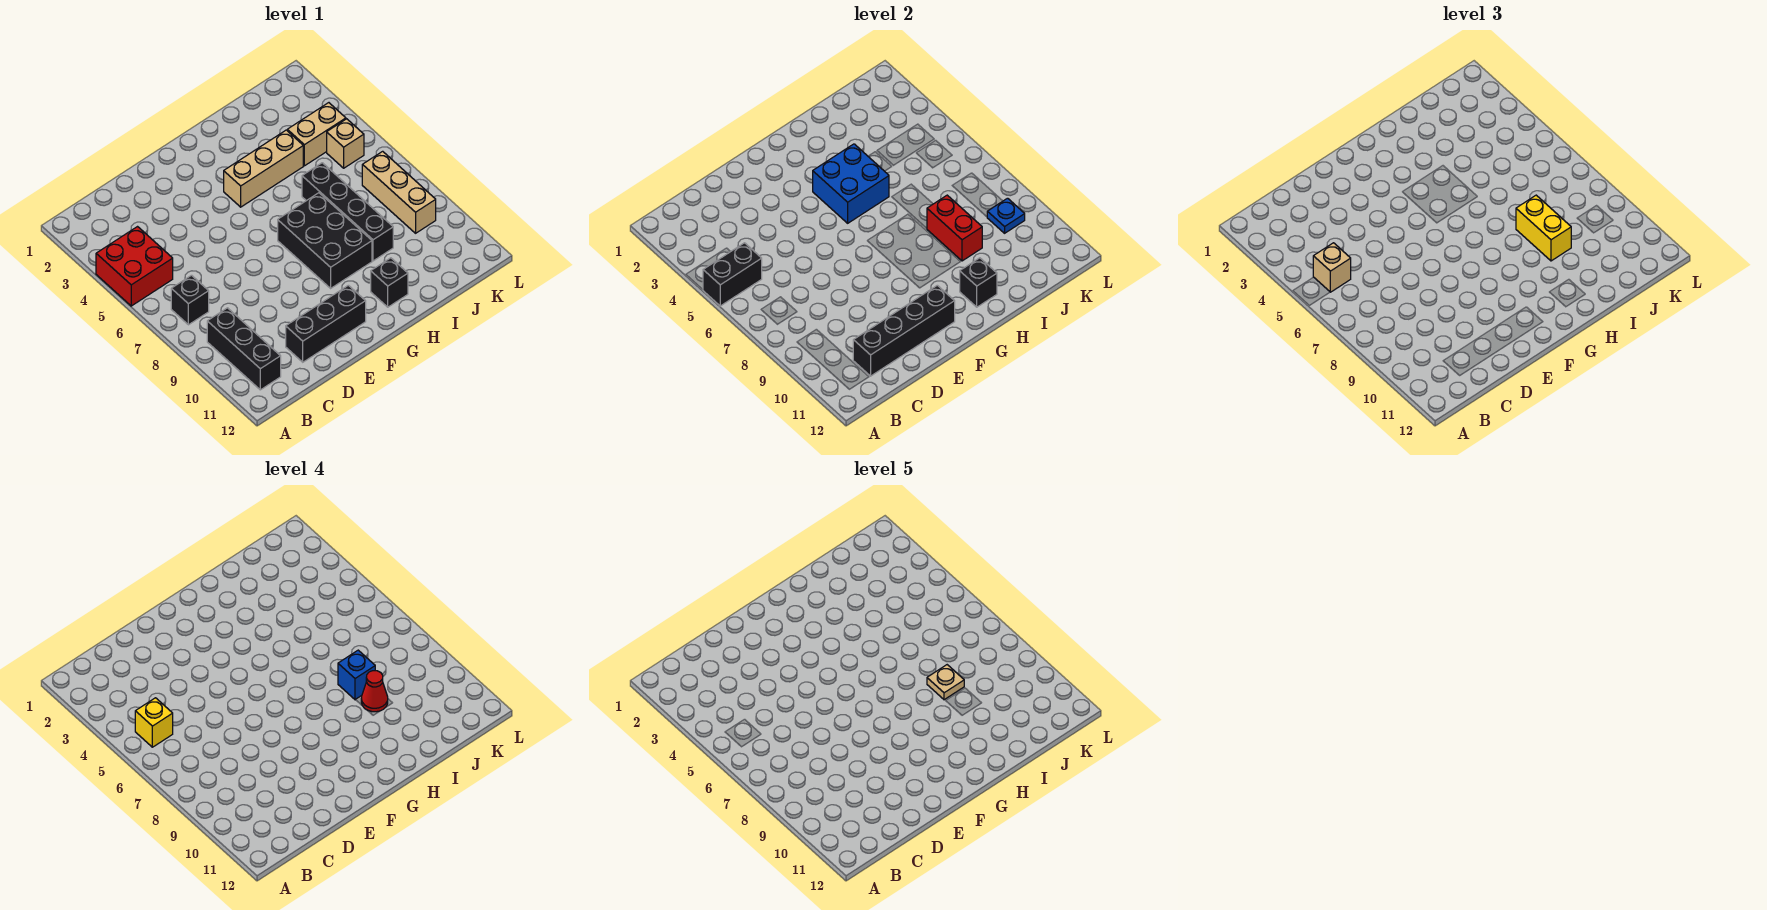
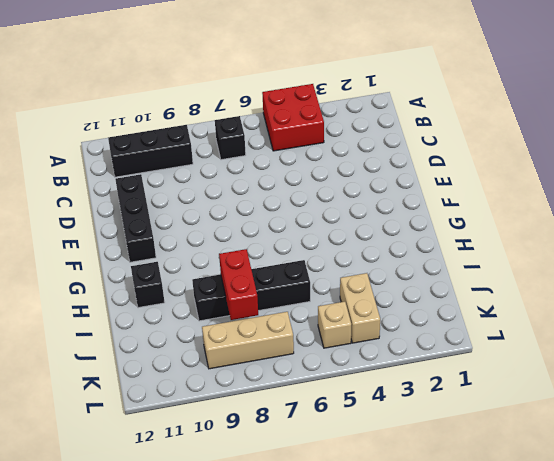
red 1x2 brick [219,249,258,320] -> red 1x2 brick turned to [927,195,982,261]
none -> tan 1x3 brick [224,130,303,207]
none -> black 2x3 brick [278,193,372,288]
none -> black 1x2 brick [703,243,762,306]

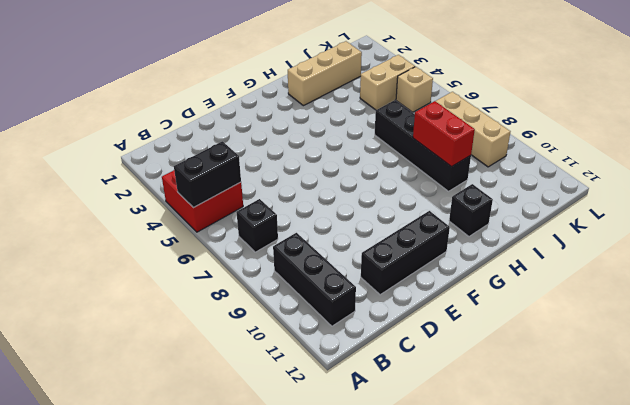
tan 1x3 brick [287,41,362,106] -> tan 1x3 brick moved to [224,130,303,207]
none -> black 2x3 brick [278,193,372,288]
none -> black 1x4 brick [853,285,955,376]
none -> blue 2x2 brick [813,144,889,223]

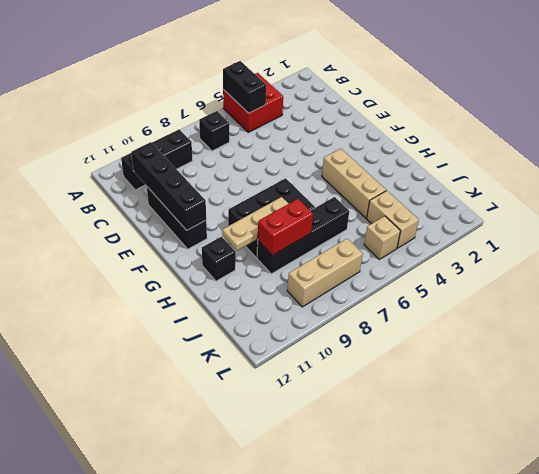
tan 1x3 plate [222,197,289,251] -> none
none -> blue 2x2 brick [813,144,889,223]
none -> black 1x1 brick [960,258,997,307]
none -> blue 1x1 plate [987,198,1025,233]

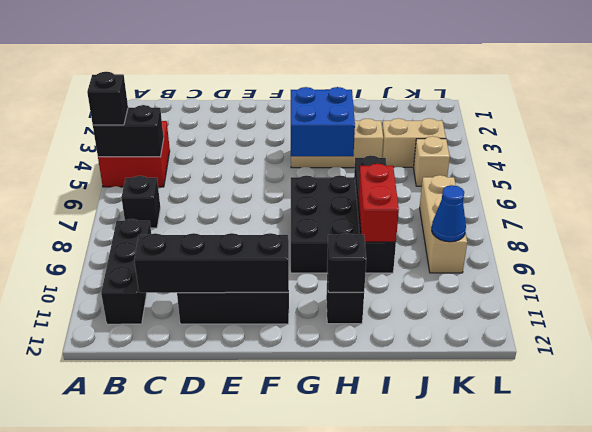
black 1x1 brick [87,72,128,125] -> none
blue 1x1 cone [432,185,466,242] -> blue 1x1 plate [987,198,1025,233]
none -> tan 1x1 brick [1313,243,1351,292]
none -> yellow 1x2 brick [1516,195,1571,261]
none -> yellow 1x1 brick [135,698,173,747]

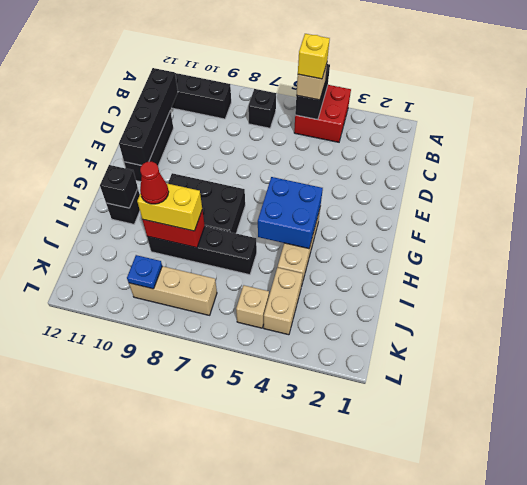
none -> blue 1x1 brick [338,650,375,700]
none -> tan 1x1 plate [927,665,964,700]

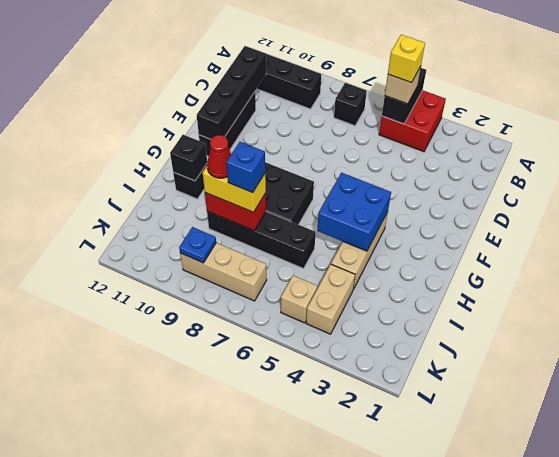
none -> tan 1x1 plate [927,665,964,700]

